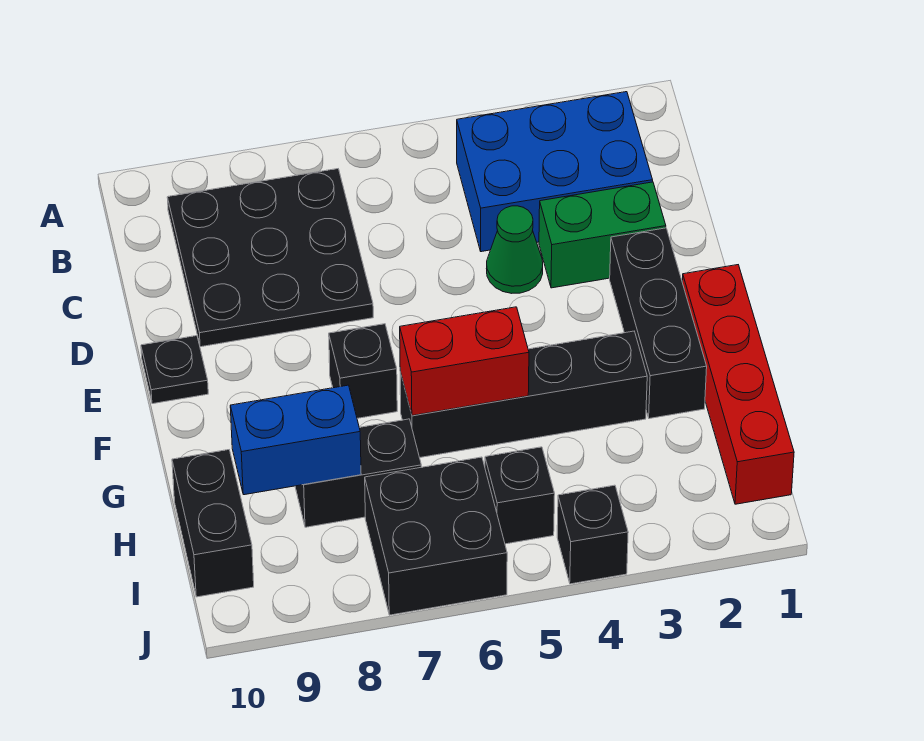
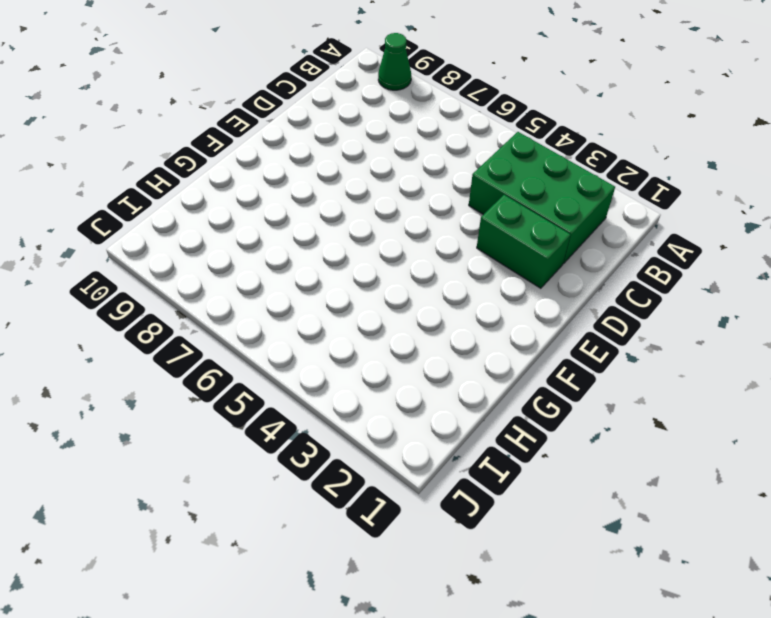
green 1x1 cone [378,33,411,90] -> green 1x1 cone moved to [486,206,543,293]
green 2x3 brick [469,132,615,264] -> blue 2x3 brick [457,92,653,252]
none -> black 3x3 plate [167,169,373,347]
none -> black 1x3 brick [610,228,707,419]
none -> black 1x1 plate [141,336,208,404]

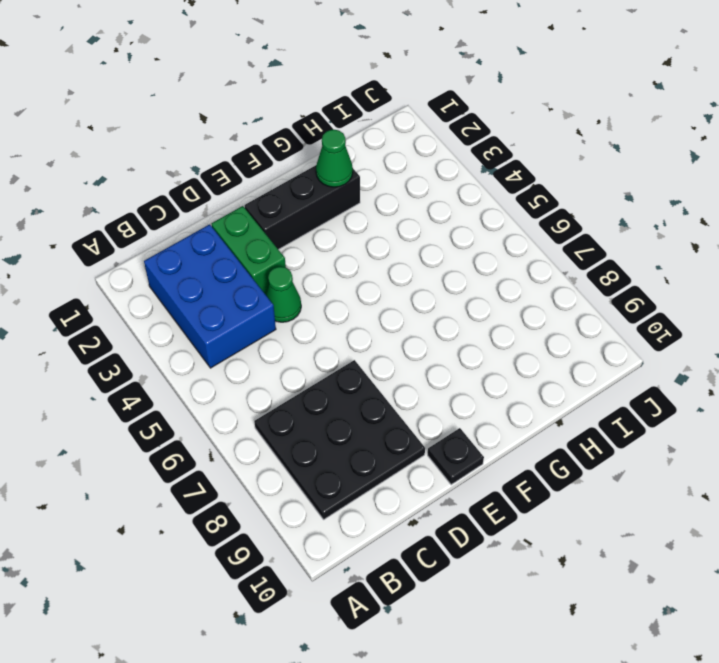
green 1x1 cone [316,130,353,187] -> none
none -> red 1x4 brick [682,265,794,504]
none -> black 1x1 brick [329,324,397,418]
none -> black 1x4 brick [400,331,647,458]

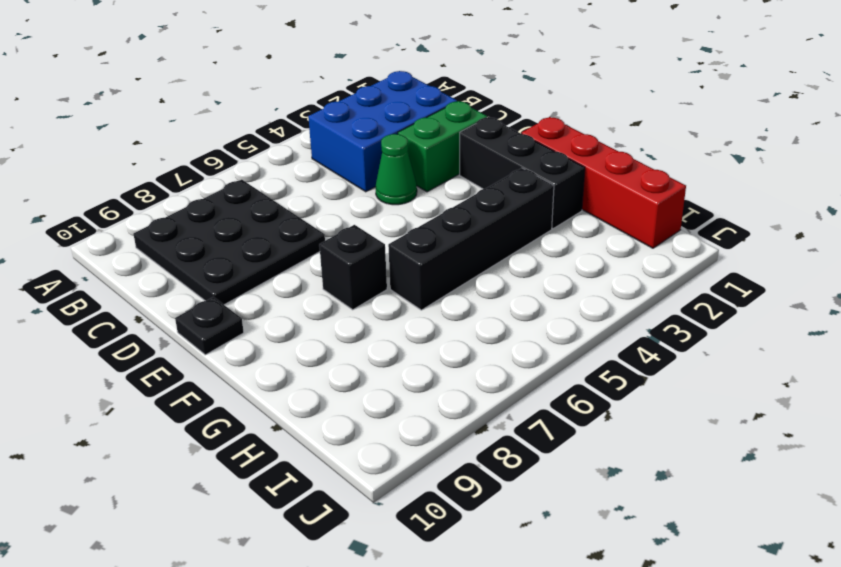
none -> black 1x2 brick [295,419,421,527]
none -> black 1x2 brick [172,450,254,597]
none -> black 1x1 brick [485,447,555,544]

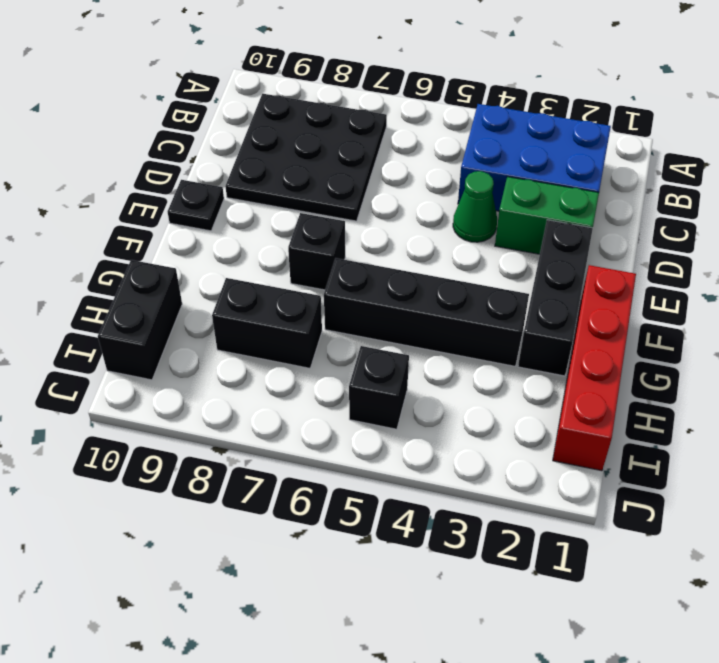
none -> black 2x2 brick [365,457,507,615]
none -> black 1x1 brick [557,485,628,584]
none -> red 1x2 brick [400,307,529,416]

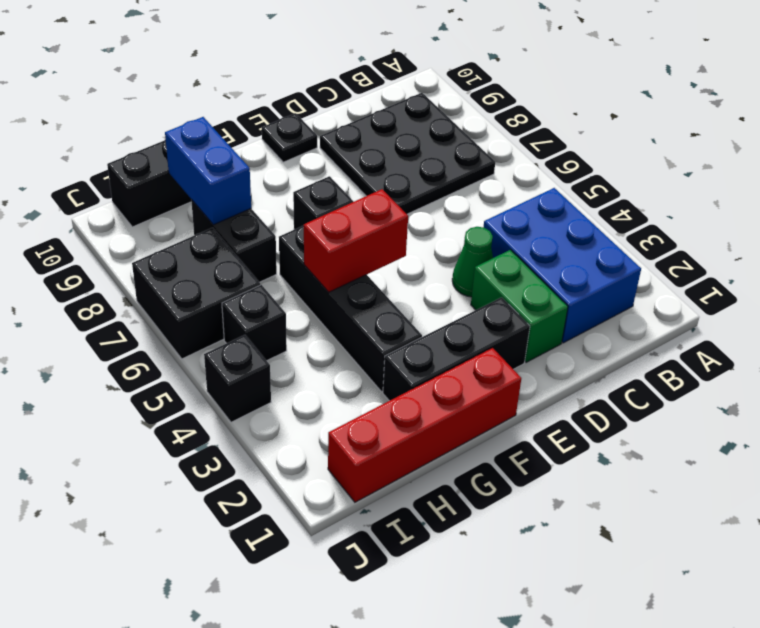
red 1x2 brick [303,189,408,292] -> red 1x2 brick turned to [400,307,529,416]

